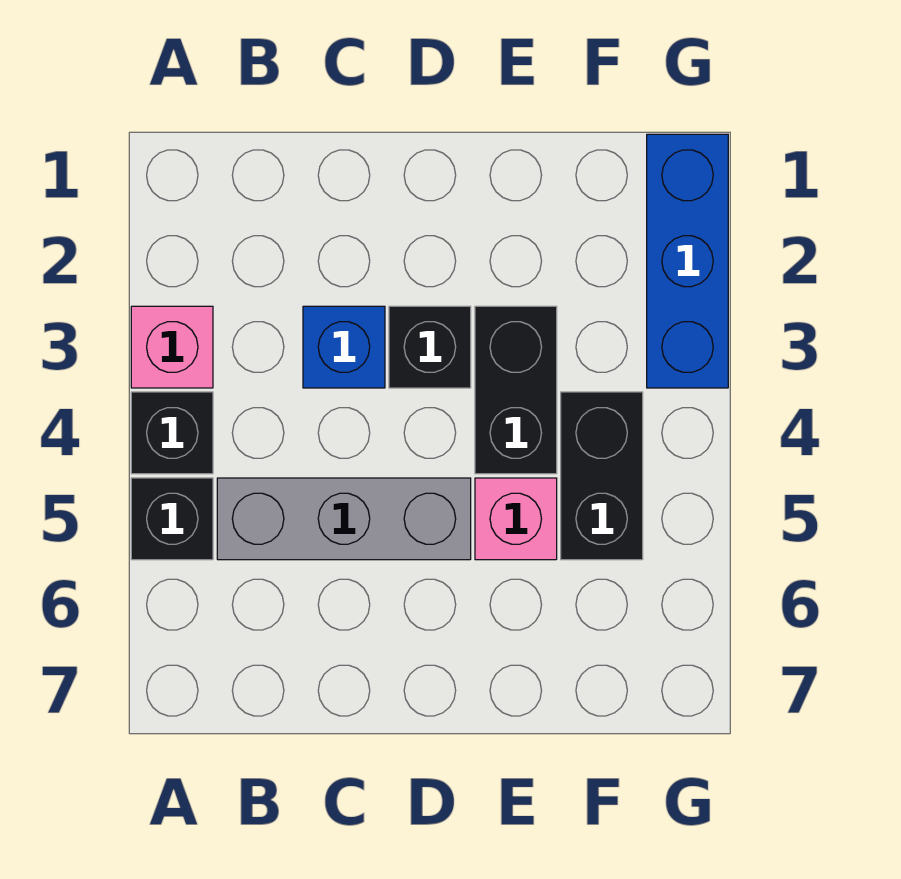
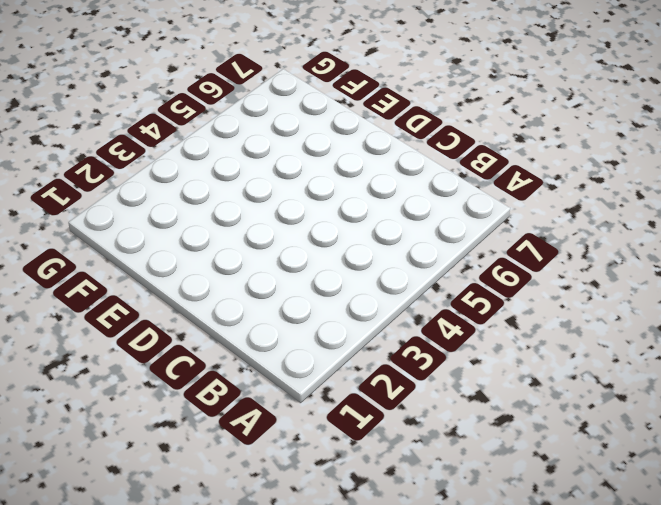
none -> pink 1x1 brick [131,306,213,388]
none -> black 1x1 brick [131,392,213,474]

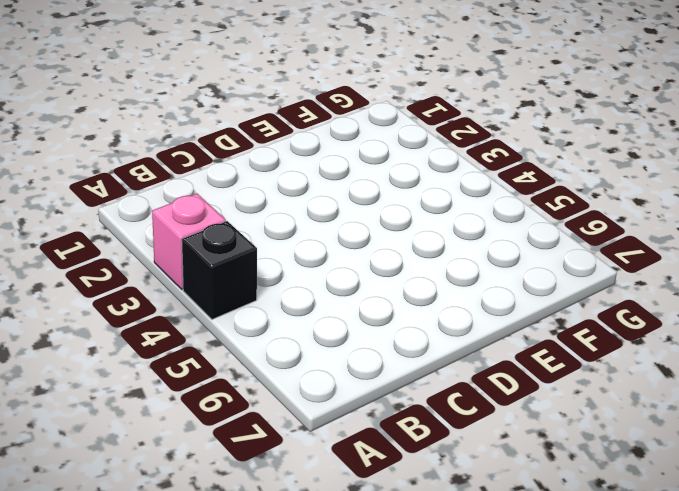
none -> black 1x1 brick [131,478,213,560]
none -> grey 1x3 brick [217,478,471,560]

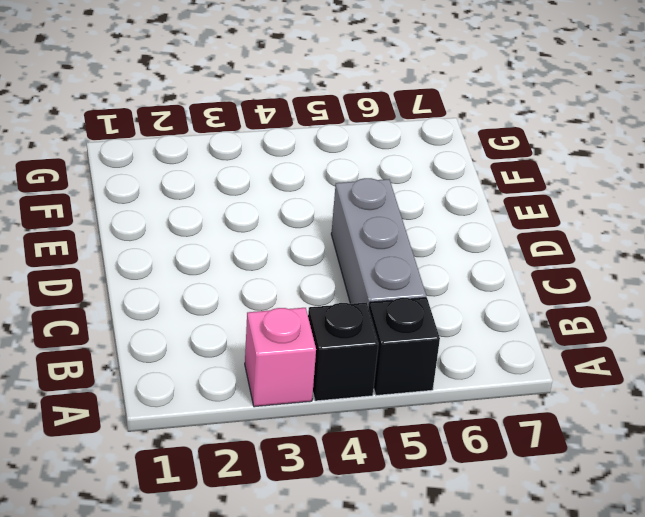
none -> blue 1x1 brick [303,306,385,388]
none -> black 1x1 brick [389,306,471,388]

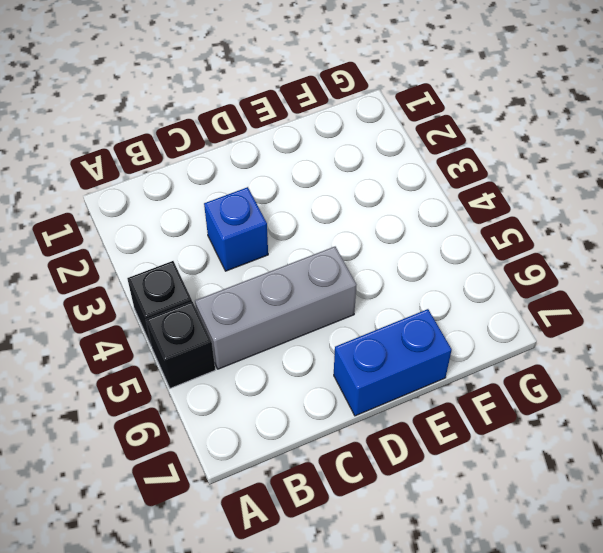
blue 1x2 brick [334,309,452,416] -> none
none -> pink 1x1 brick [131,306,213,388]
none -> black 1x1 brick [389,306,471,388]

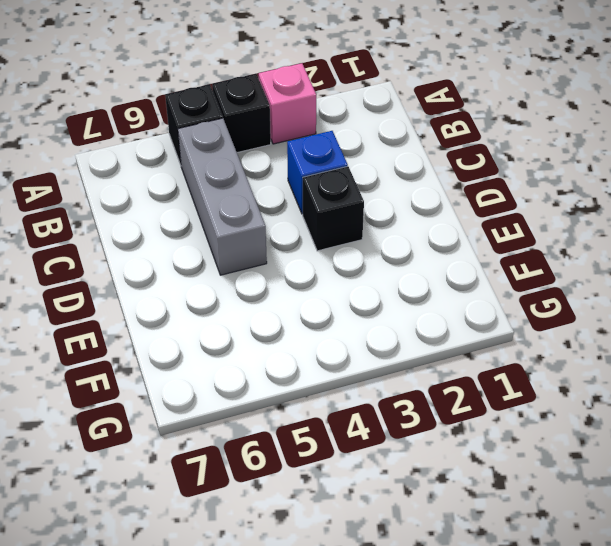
none -> black 1x2 brick [475,306,557,474]
none -> pink 1x1 brick [475,478,557,560]

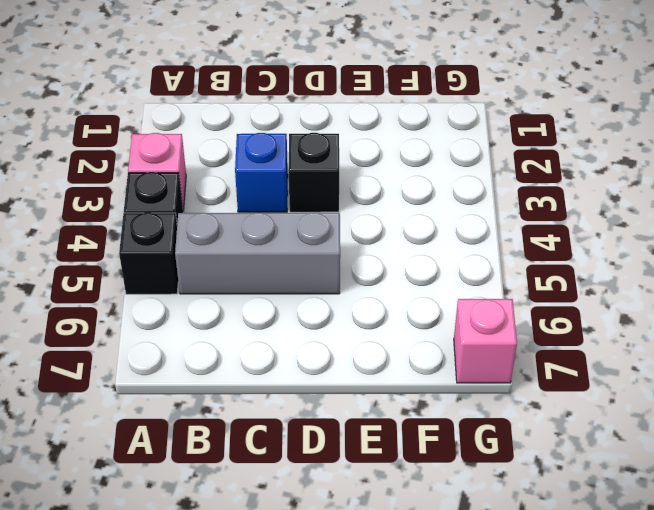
pink 1x1 brick [454,299,517,383] -> pink 1x1 brick moved to [475,478,557,560]
none -> black 1x2 brick [475,306,557,474]
none -> black 1x2 brick [561,392,643,560]

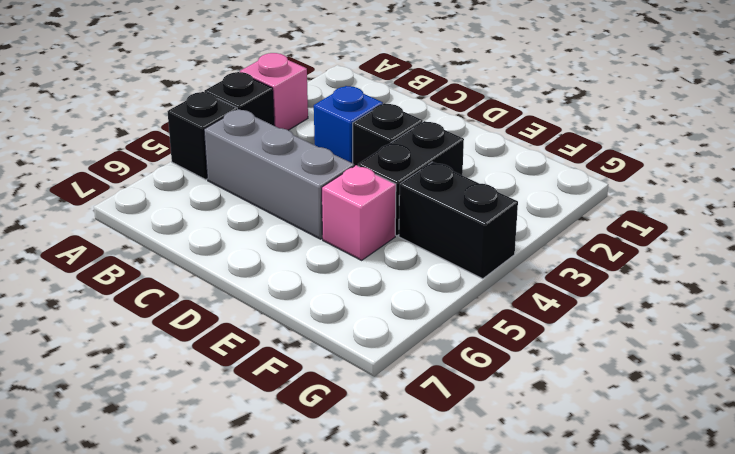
black 1x2 brick [399,162,518,279] -> black 1x2 brick turned to [561,392,643,560]
none -> blue 1x3 brick [647,134,728,388]

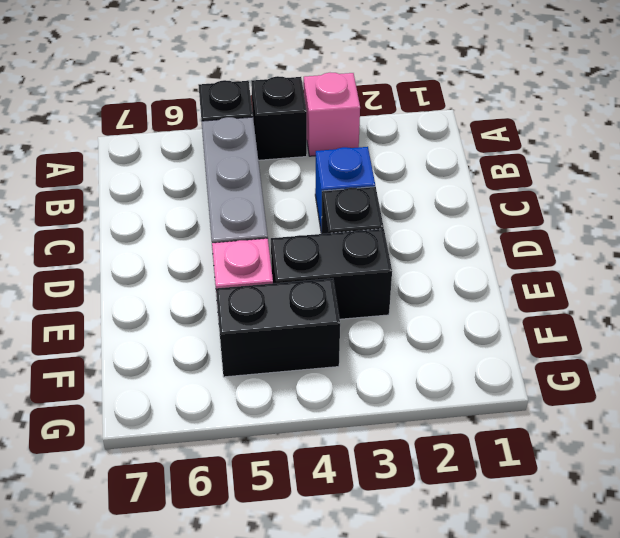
none -> blue 1x3 brick [647,134,728,388]

